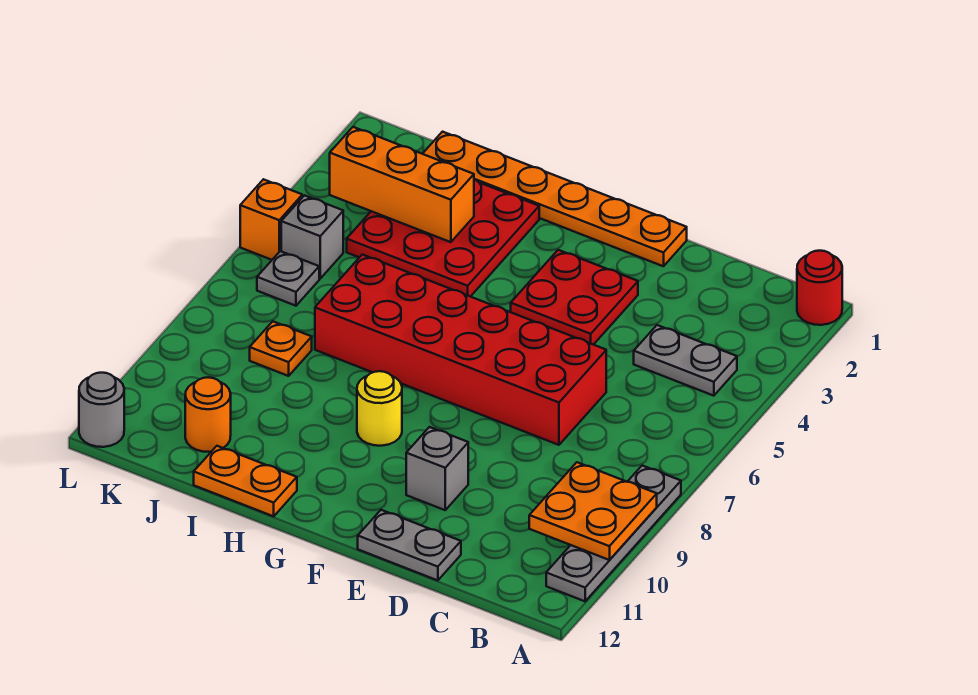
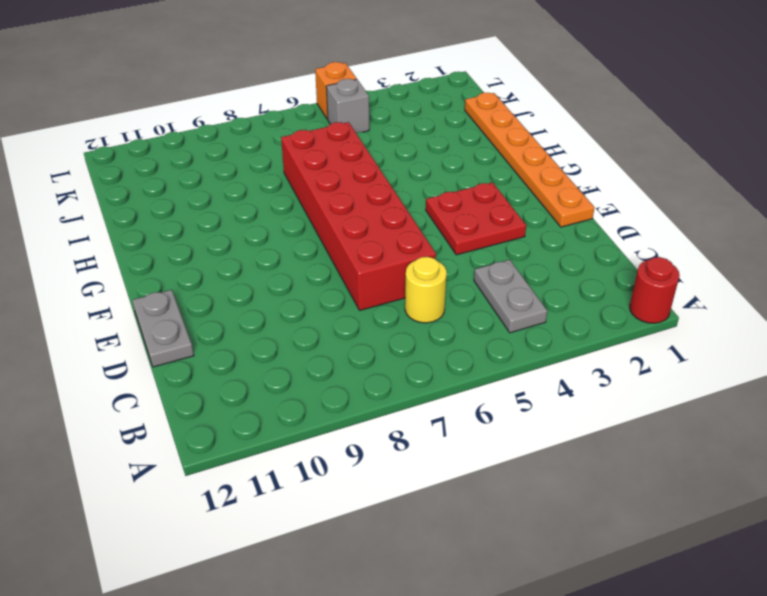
yellow 1x1 round brick [405,257,447,323] -> yellow 1x1 round brick moved to [357,371,402,446]
none -> grey 1x4 plate [546,466,681,601]
none -> grey 1x1 brick [406,427,468,510]
none -> red 3x3 plate [347,180,539,297]

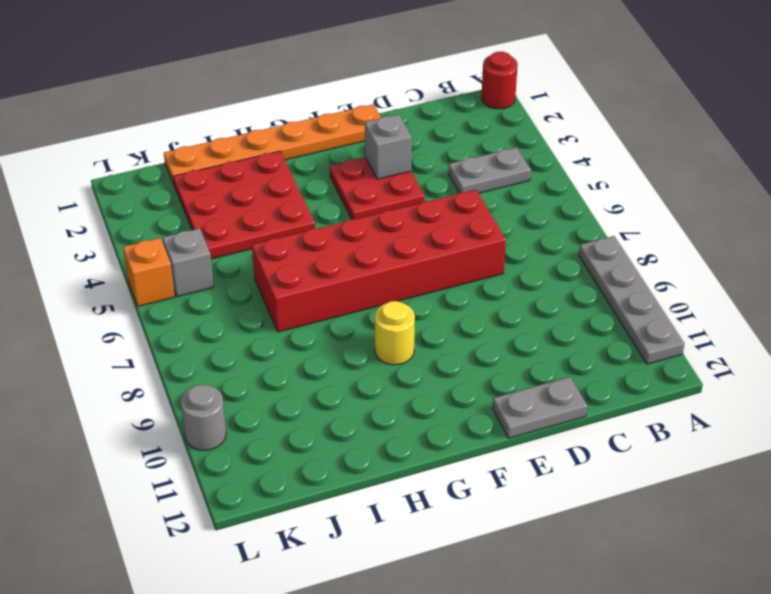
grey 1x1 brick [365,115,412,179] -> grey 1x1 brick moved to [406,427,468,510]
grey 1x1 round brick [181,385,226,450] -> grey 1x1 round brick moved to [79,373,124,447]
none -> orange 1x2 plate [194,446,297,516]
none -> orange 1x1 plate [250,322,312,376]
none -> orange 1x1 round brick [185,377,231,452]

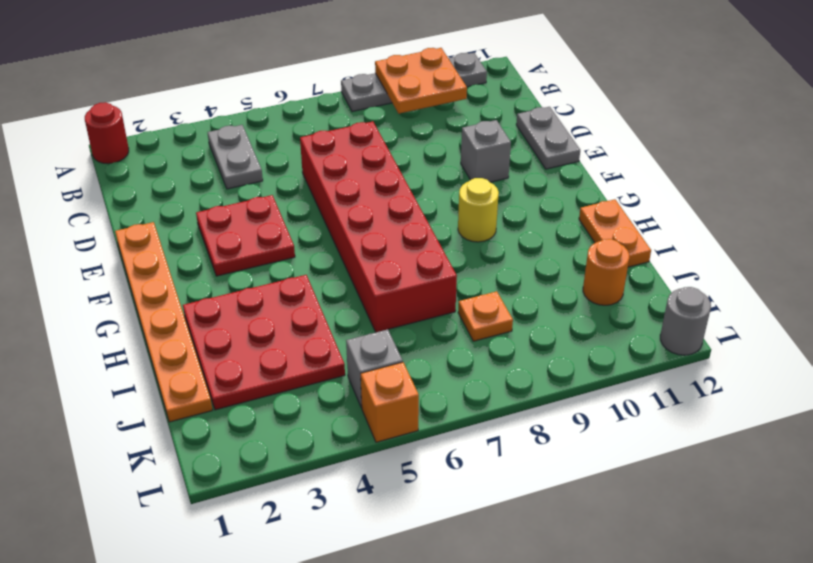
none -> grey 1x1 plate [257,251,319,306]
none -> orange 1x3 brick [330,127,474,242]

